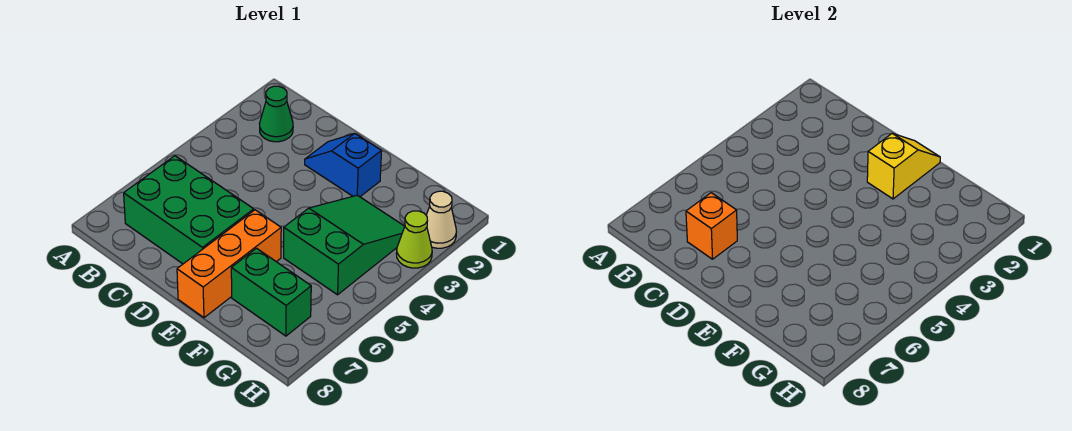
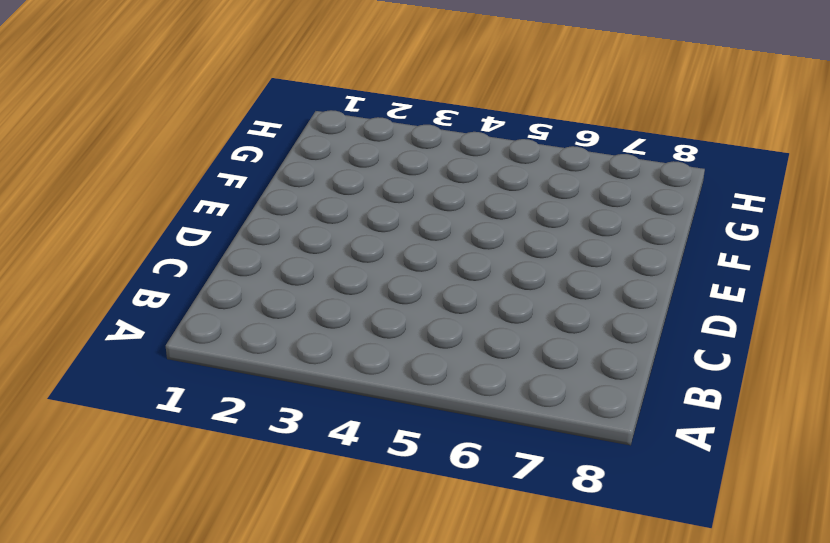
none -> green 1x1 cone [260,86,293,142]
none -> green 2x3 brick [124,156,254,264]

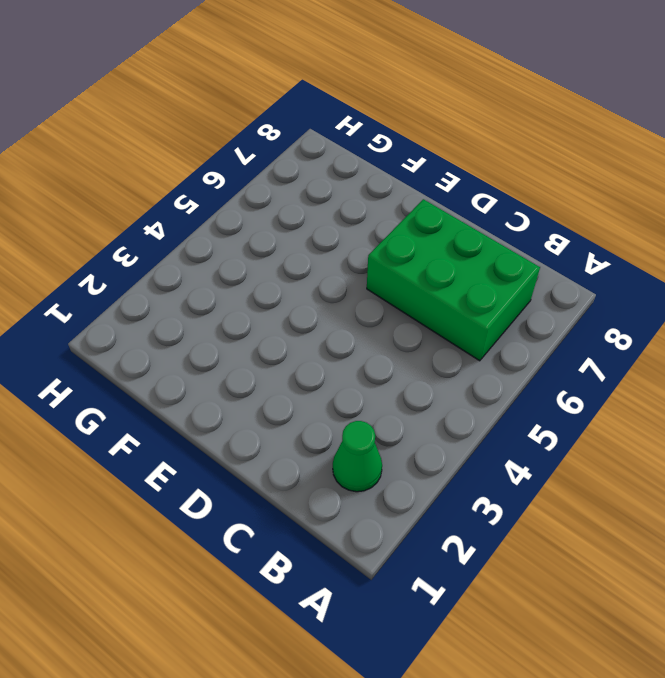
none -> blue 1x2 slope [305,134,382,197]
none -> orange 1x3 brick [177,210,281,318]

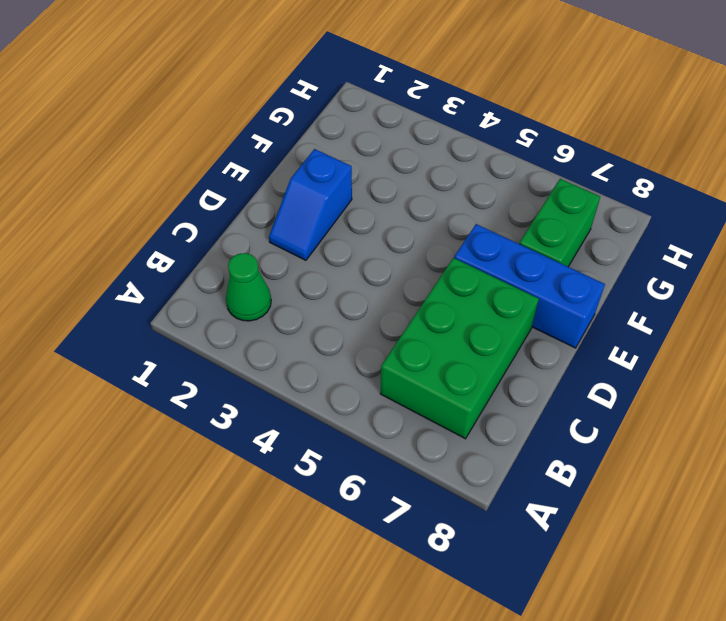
blue 1x3 brick [454,224,605,348] -> orange 1x3 brick [177,210,281,318]
none -> green 2x3 slope [284,195,405,295]
none -> tan 1x1 cone [426,191,456,248]

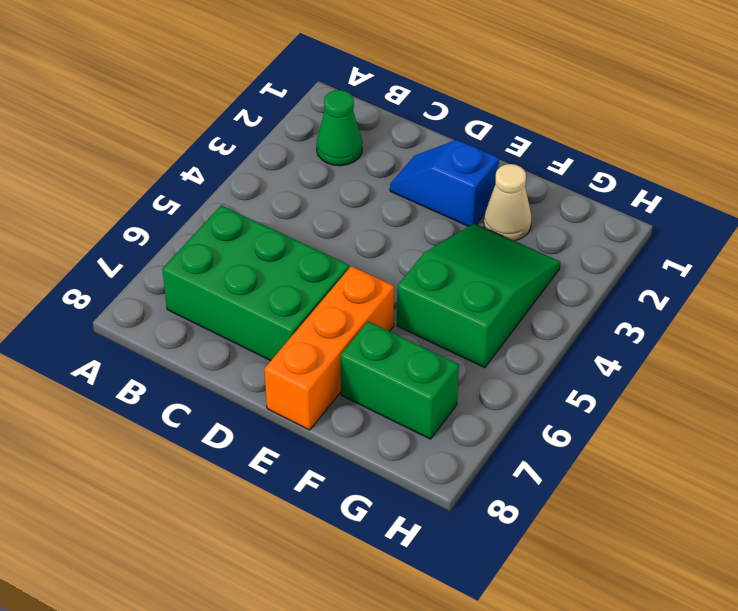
tan 1x1 cone [484,164,531,241] -> tan 1x1 cone moved to [426,191,456,248]
none -> lime 1x1 cone [396,211,432,268]
none -> orange 1x1 brick [686,193,737,259]

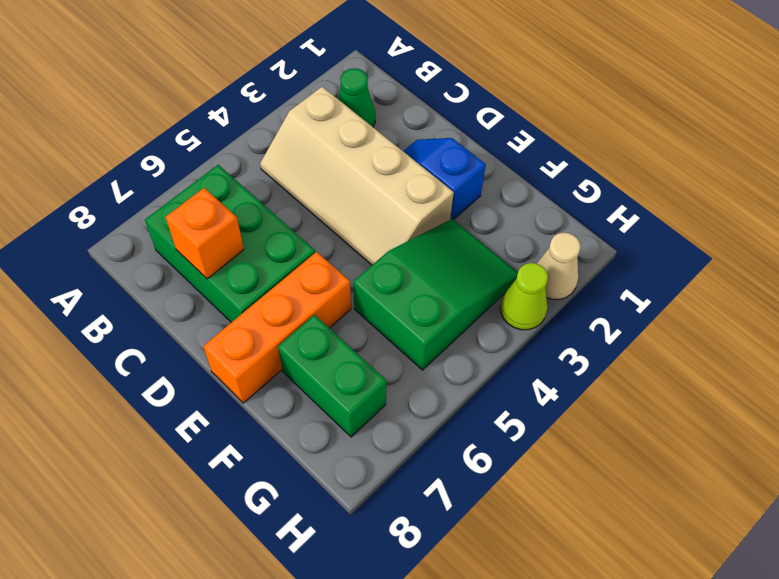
tan 2x4 slope [260,87,454,265] -> none
none -> yellow 1x2 slope [867,134,940,199]

